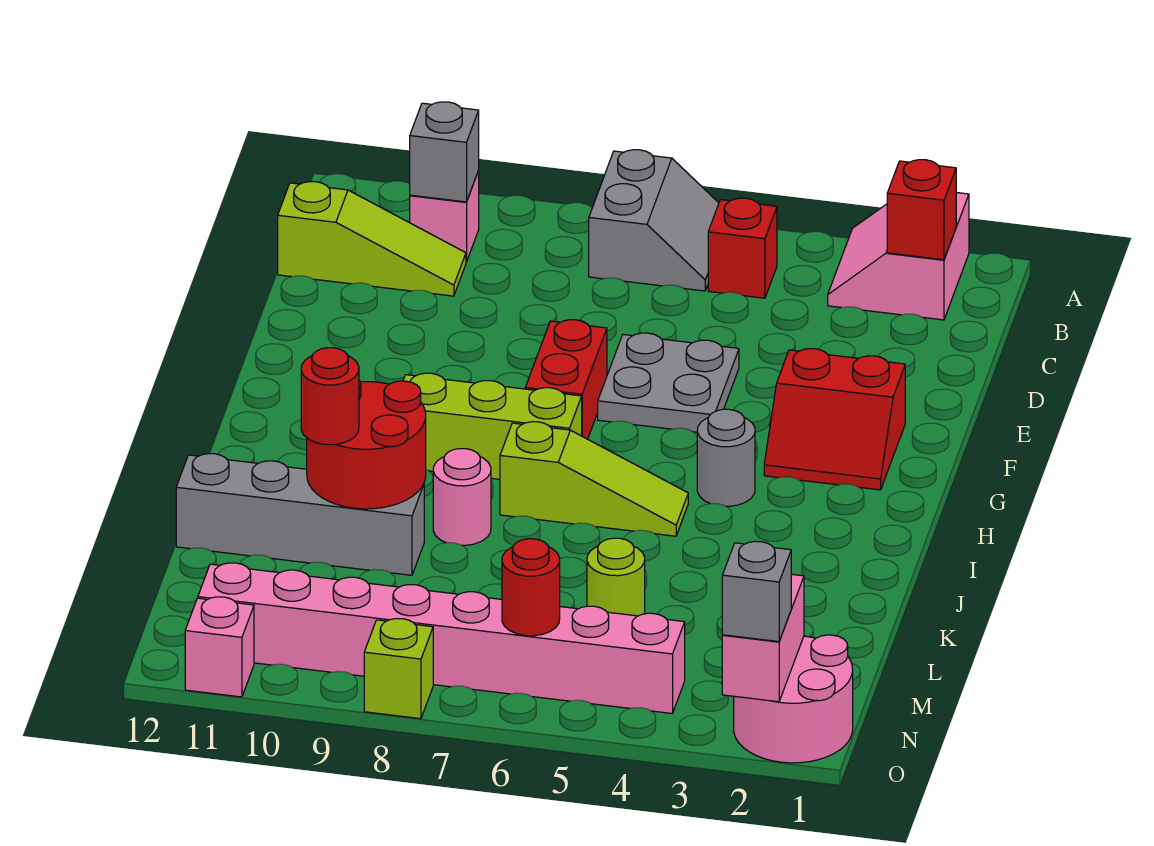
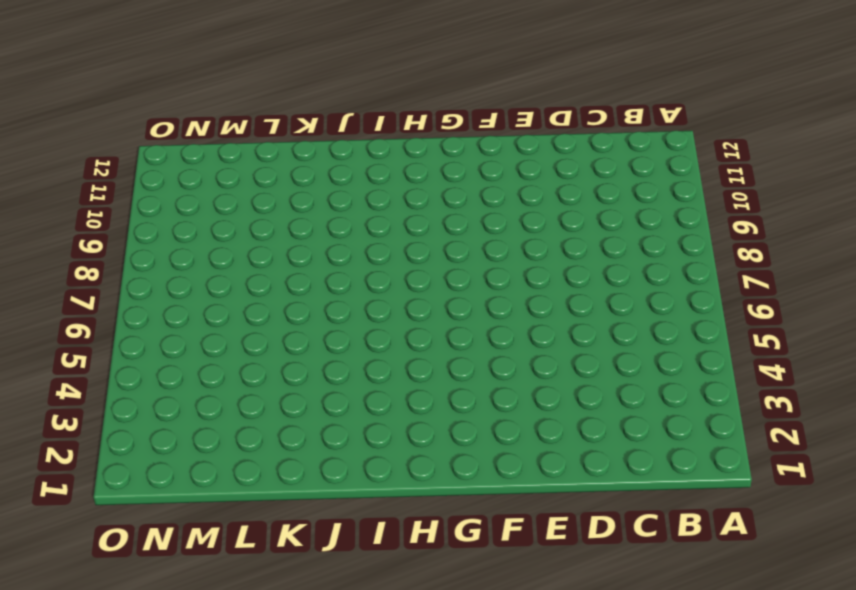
none -> pink 2x2 slope [828,193,969,320]
none -> grey 2x2 slope [589,150,719,291]
none -> red 1x1 brick [708,198,777,298]

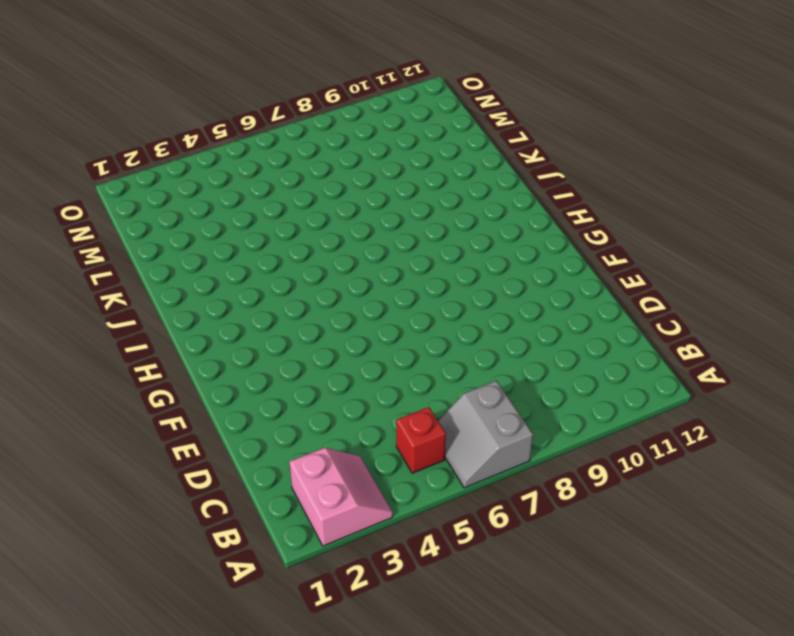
none -> pink 1x1 brick [410,171,479,262]
none -> lime 1x3 slope [278,182,466,296]
none -> grey 2x2 plate [598,333,739,432]

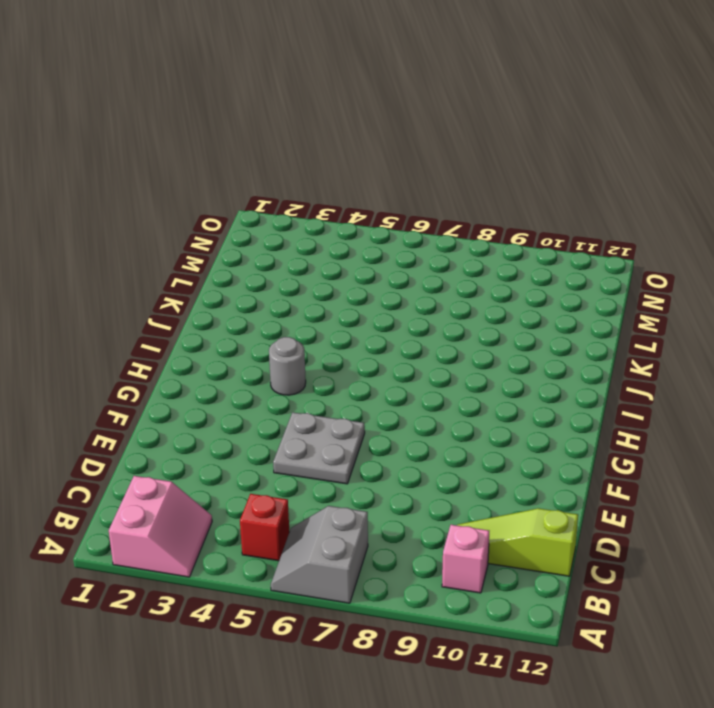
none -> red 2x2 slope [764,349,905,490]
none -> red 1x2 brick [525,320,607,439]
none -> lime 1x3 brick [403,373,582,479]

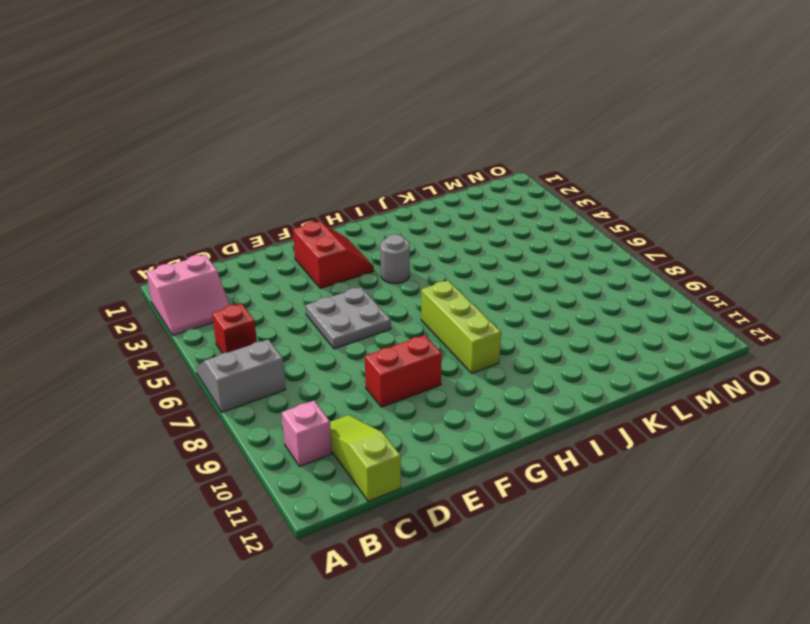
red 1x2 brick [365,335,442,407] -> red 1x2 brick moved to [525,320,607,439]
none -> lime 1x3 slope [500,422,688,536]
none -> pink 1x1 round brick [433,449,491,545]
none -> grey 1x4 brick [176,454,424,575]

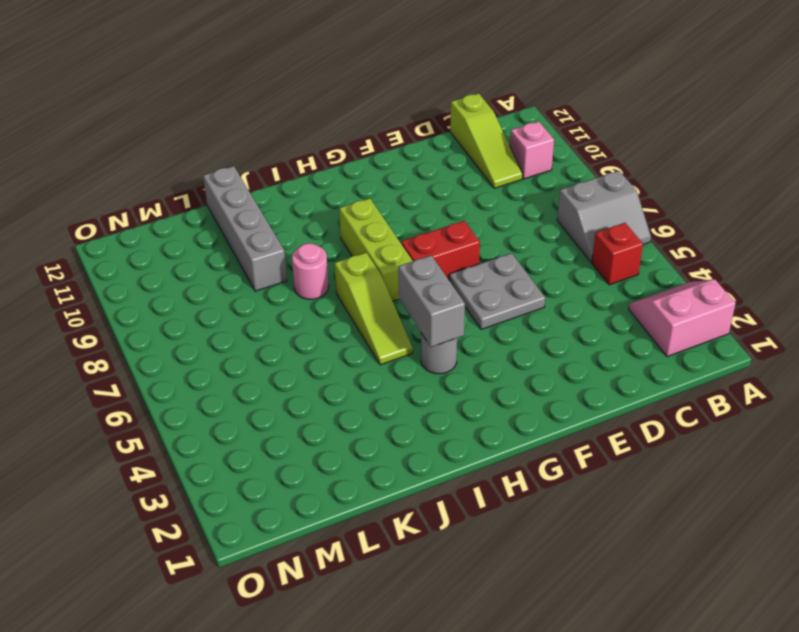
grey 1x2 brick [398,256,465,347] -> none
none -> red 2x2 slope [764,349,905,490]
none -> lime 1x1 round brick [587,538,645,616]
none -> pink 2x2 round brick [734,635,853,763]

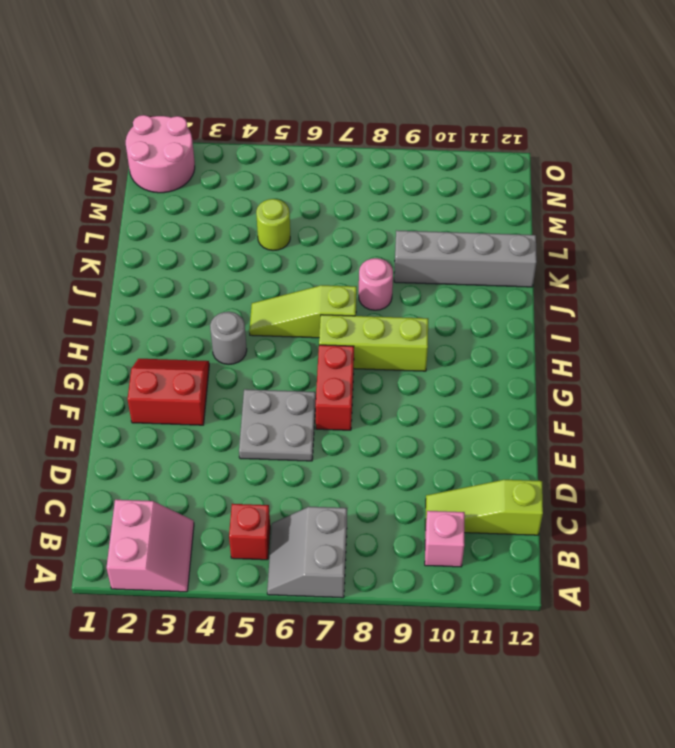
none -> pink 1x8 brick [198,563,685,713]
none -> lime 1x1 brick [364,619,433,719]
none -> pink 1x1 brick [185,597,254,697]

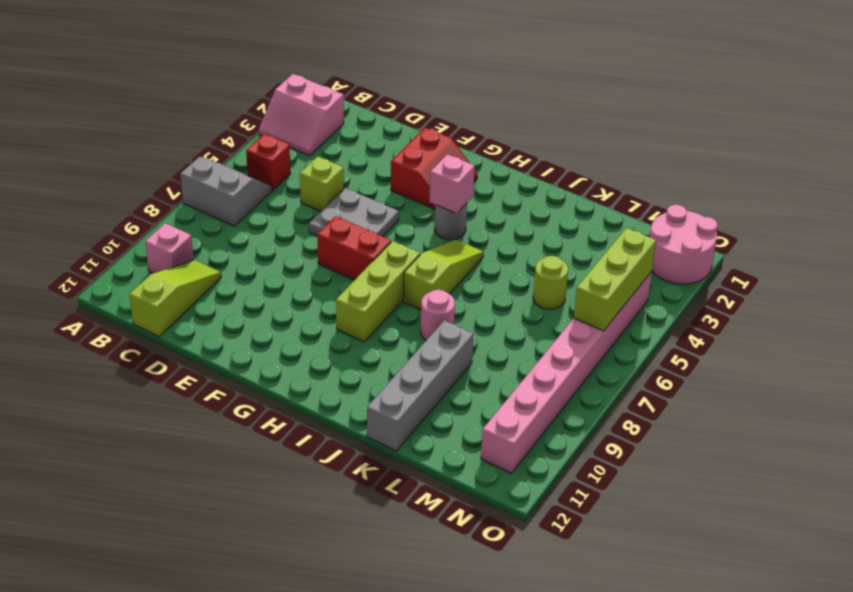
lime 1x1 brick [300,156,344,211] -> lime 1x1 brick moved to [364,619,433,719]
pink 1x1 brick [430,154,475,213] -> pink 1x1 brick moved to [185,597,254,697]
lime 1x3 brick [574,228,656,331] -> red 1x1 round brick [502,539,560,636]
none -> red 1x1 brick [887,160,956,260]
none -> grey 1x1 brick [410,102,479,202]
none -> red 2x2 round brick [307,380,426,509]

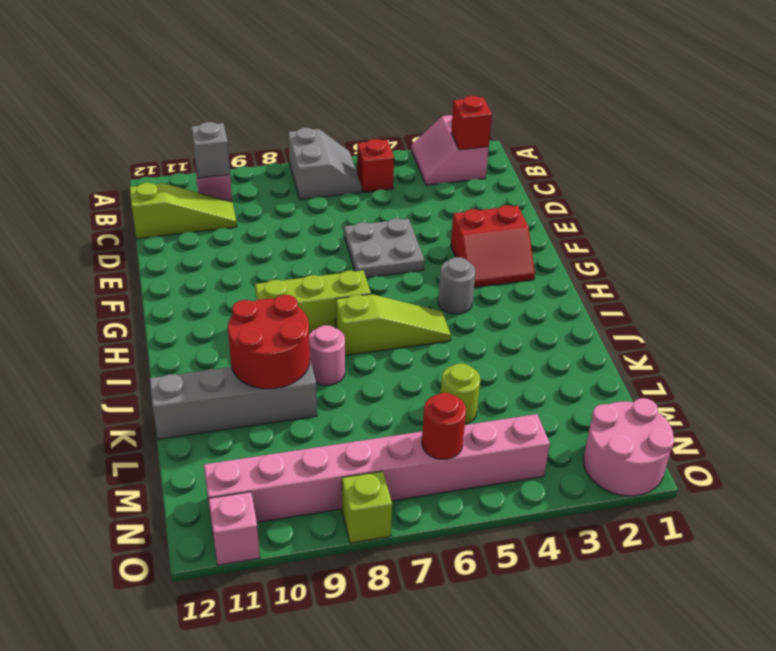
none -> red 1x2 brick [525,320,607,439]
none -> pink 1x2 brick [722,574,804,702]
none -> red 1x1 round brick [301,348,359,445]

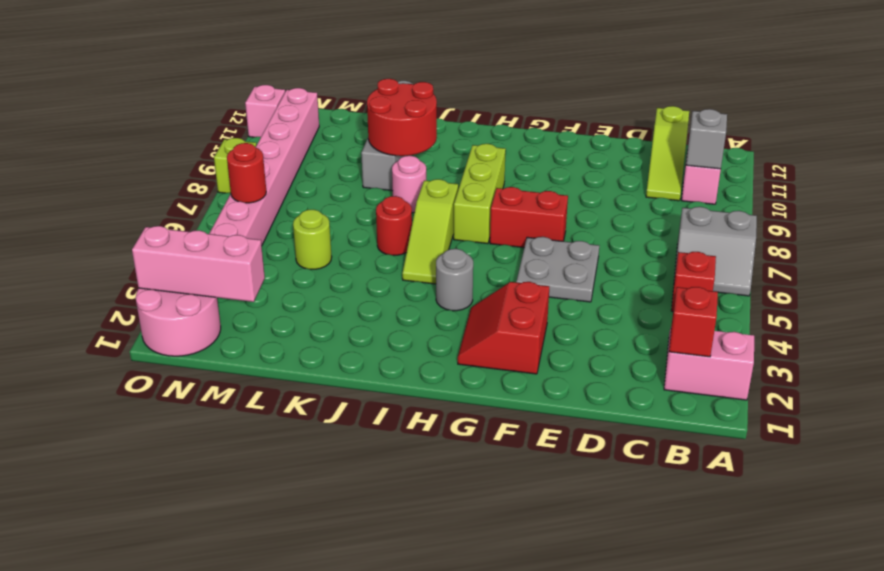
red 1x1 round brick [376,196,412,255] -> red 1x1 round brick moved to [301,348,359,445]
pink 1x3 brick [132,226,265,302] -> pink 1x2 brick [722,574,804,702]
none -> grey 1x1 brick [722,541,791,642]

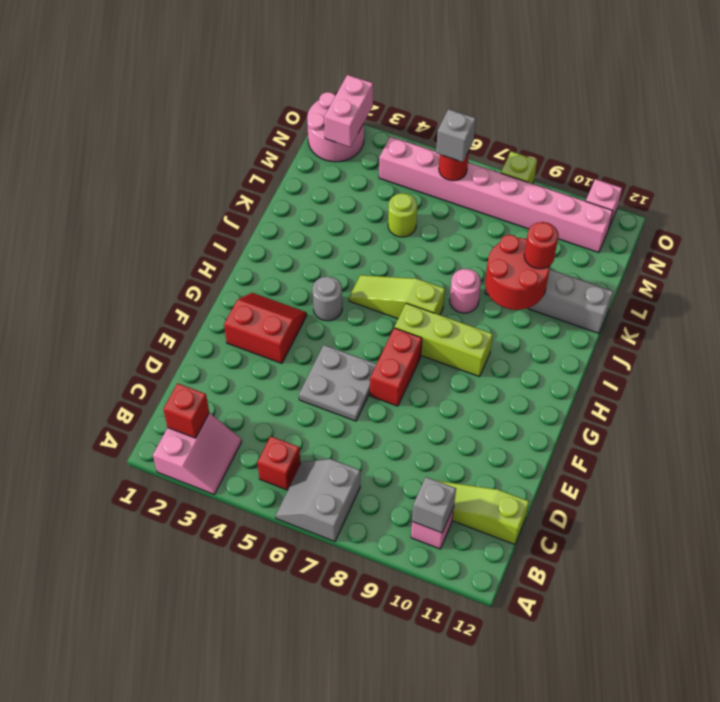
grey 1x1 brick [436,109,476,162] -> grey 1x1 brick moved to [722,541,791,642]

